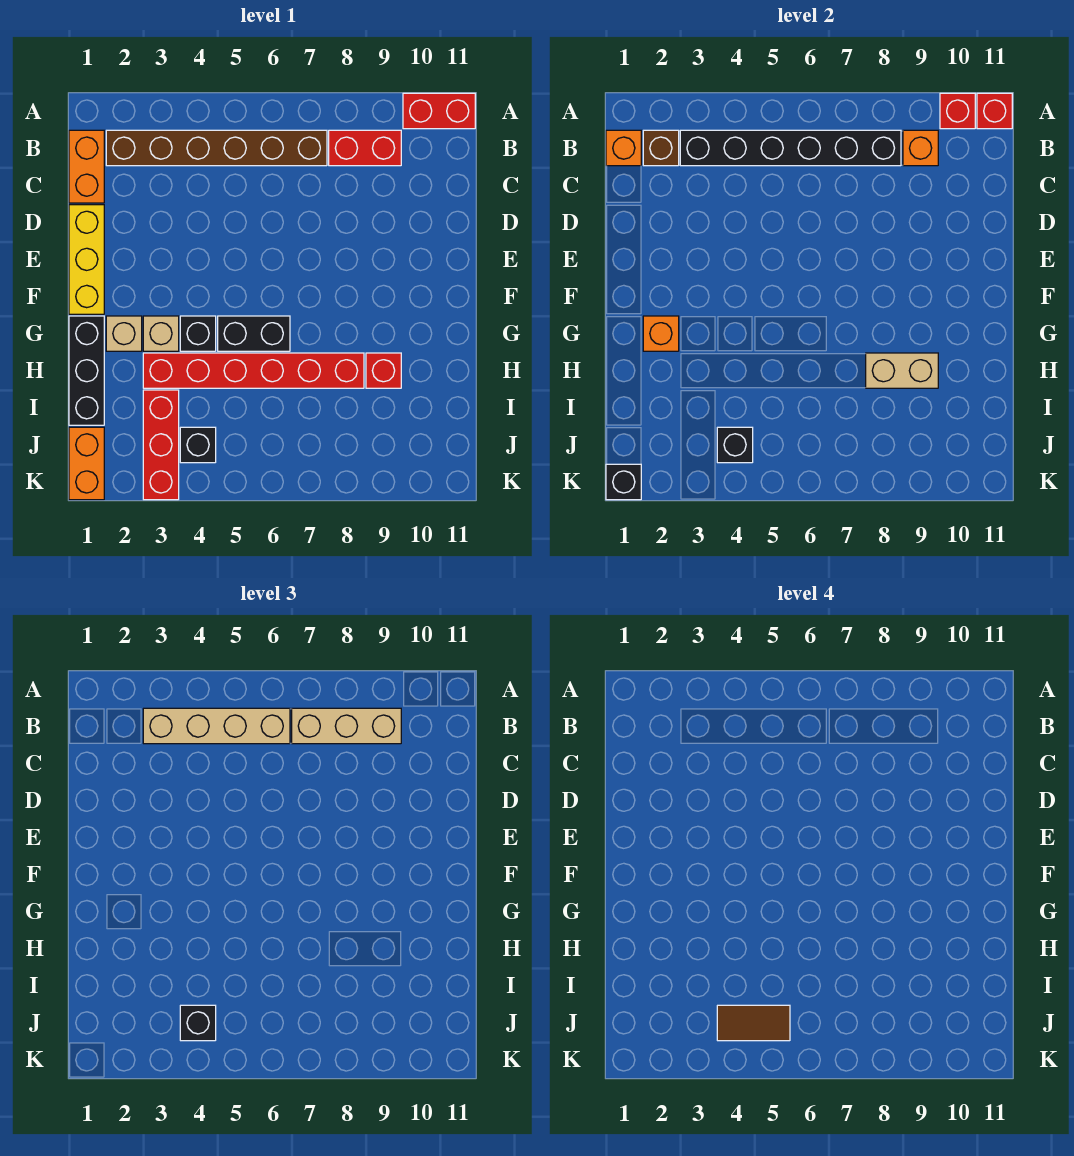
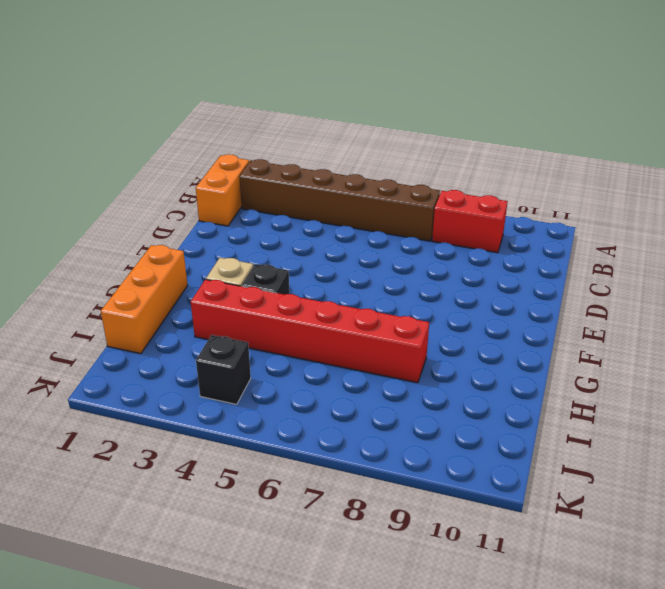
orange 1x3 brick [101,245,188,354] -> black 1x3 brick [69,316,104,425]
none -> red 1x2 brick [403,93,475,129]
none -> yellow 1x3 brick [69,205,104,314]
none -> tan 1x1 brick [106,316,142,351]

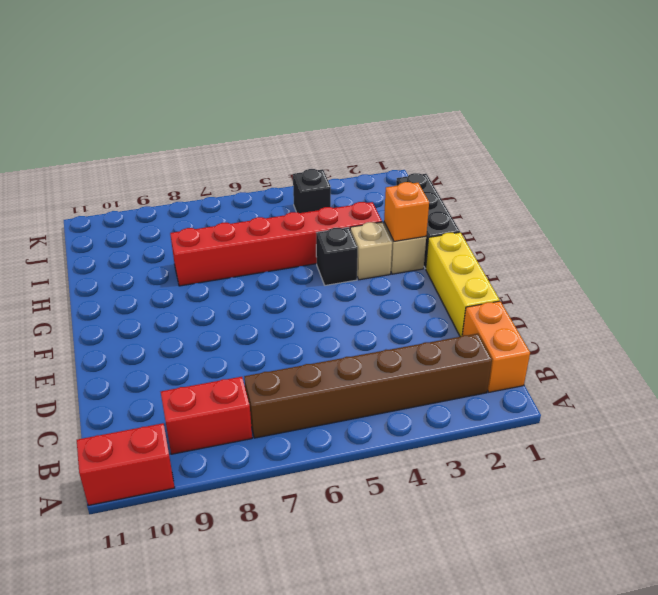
none -> black 1x2 brick [218,316,290,351]
none -> red 1x1 brick [366,353,401,388]
none -> red 1x3 brick [143,390,179,500]

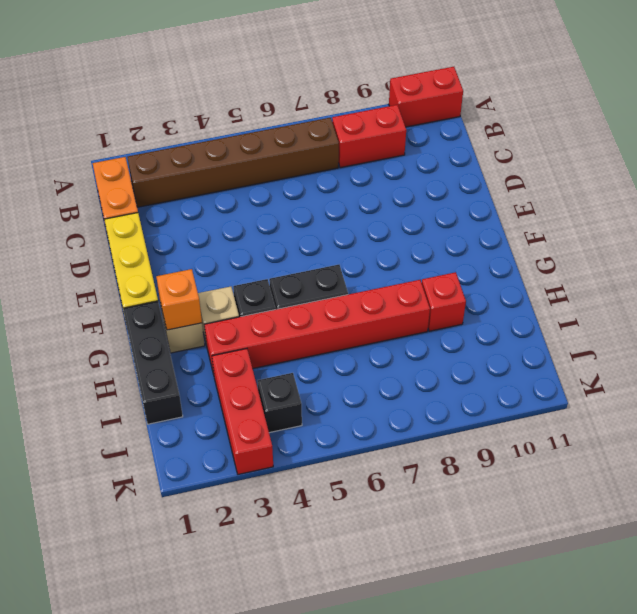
none -> orange 1x2 brick [69,427,104,500]
none -> red 1x1 brick [940,93,975,129]
none -> red 1x1 brick [977,93,1012,129]

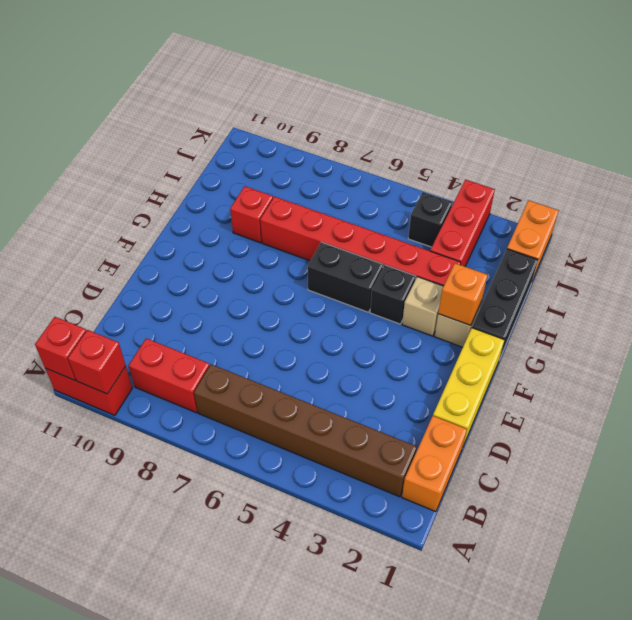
none -> orange 1x1 brick [606,130,641,166]
none -> brown 1x1 brick [643,130,679,166]
none -> black 1x6 brick [680,130,901,166]

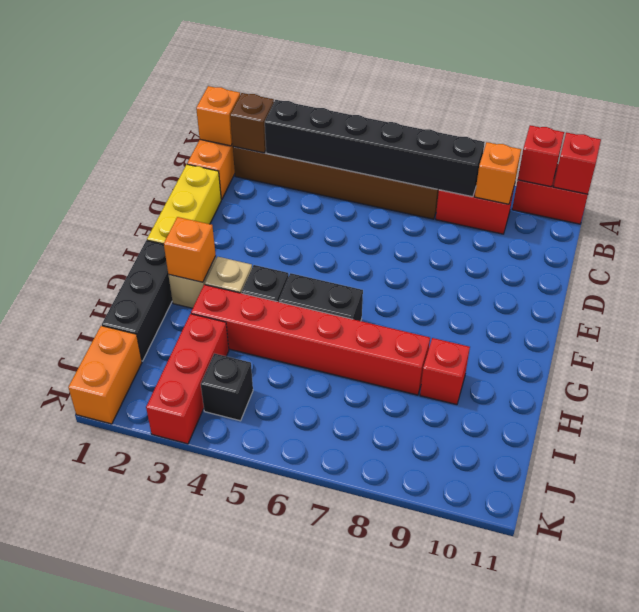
none -> tan 1x2 brick [866,353,938,388]
none -> black 1x1 brick [717,427,753,463]
none -> black 1x1 brick [606,464,641,500]

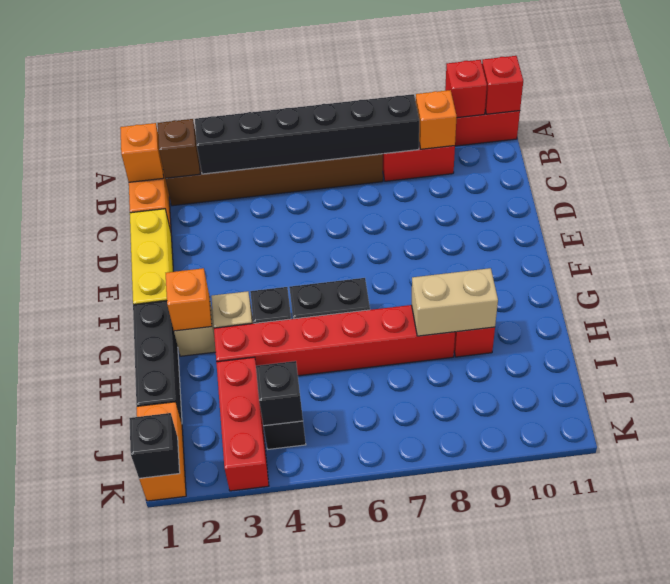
none -> tan 1x4 brick [143,708,290,744]
none -> tan 1x3 brick [292,708,401,744]
none -> black 1x1 brick [180,1005,216,1041]

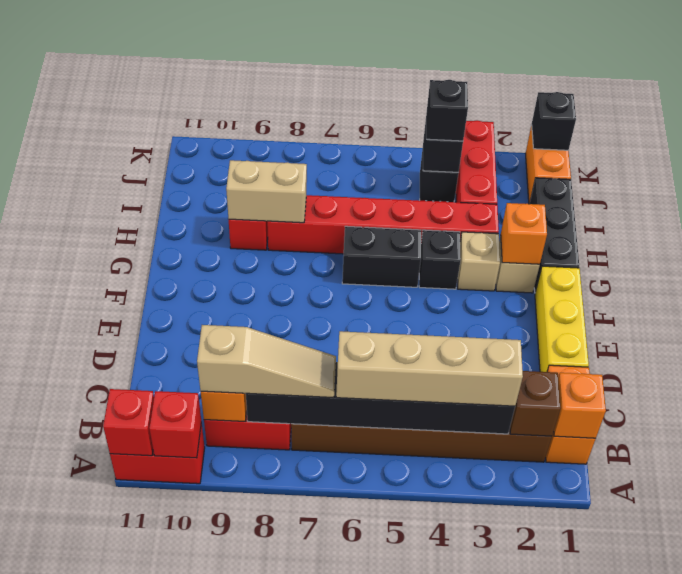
tan 1x3 slope [197,325,336,398] -> tan 1x3 brick [292,708,401,744]
none -> brown 1x2 tile [717,1005,790,1041]

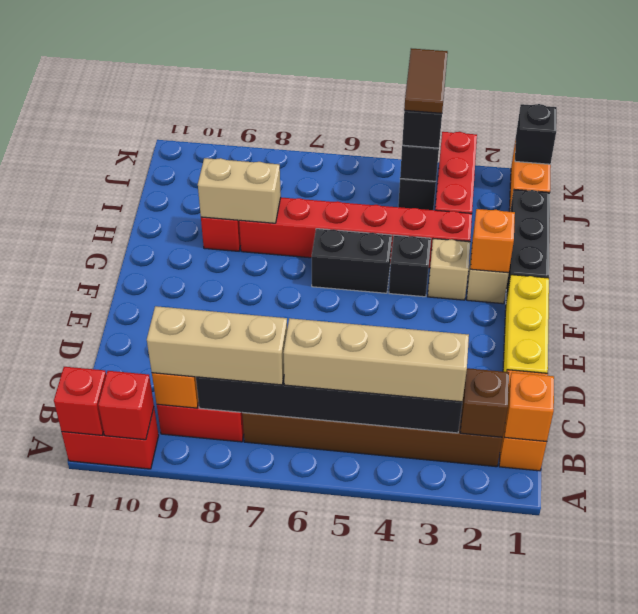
brown 1x2 tile [404,48,448,113] -> brown 1x2 tile turned to [717,1005,790,1041]

